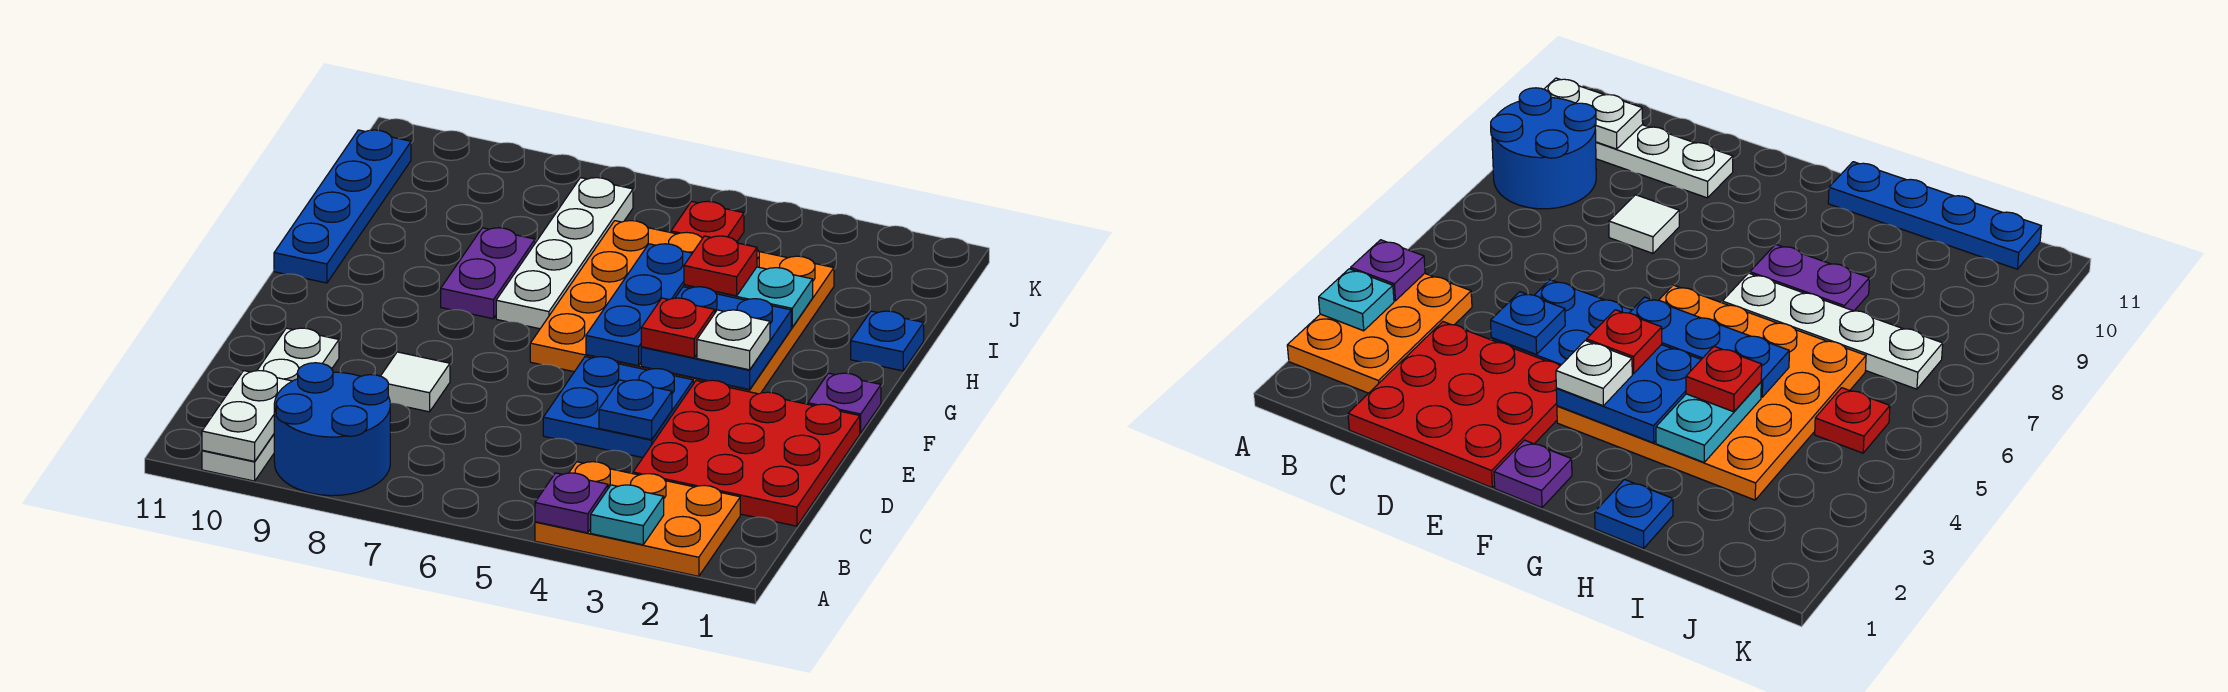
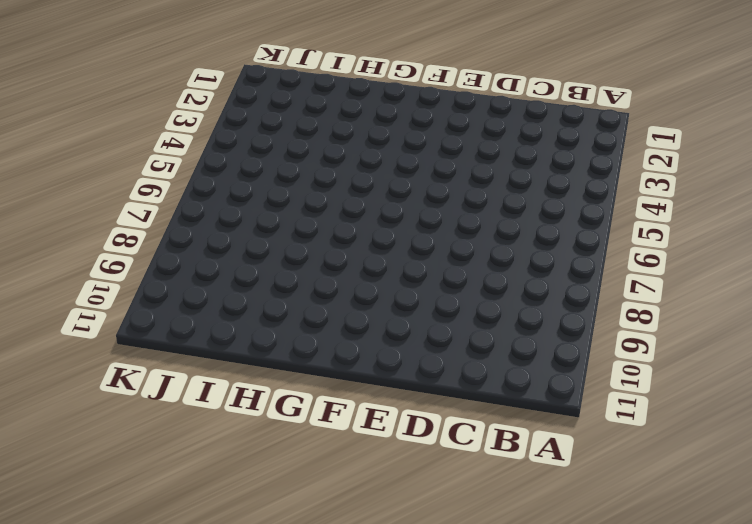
none -> orange 2x3 plate [535,462,740,576]
none -> blue 2x2 round brick [274,363,390,496]
none -> white 1x4 plate [202,328,339,481]

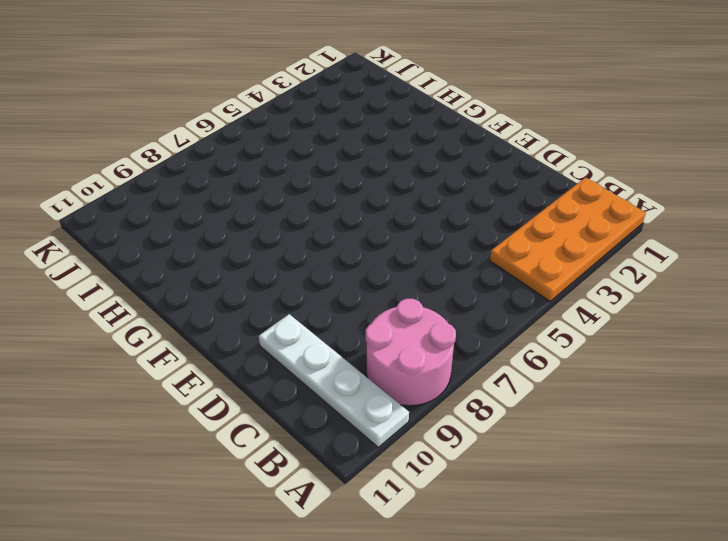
orange 2x4 plate [490,177,646,301] -> orange 2x3 plate [535,462,740,576]
pink 2x2 round brick [366,299,456,406] -> blue 2x2 round brick [274,363,390,496]
none -> red 3x3 plate [633,380,860,526]
none -> blue 2x2 plate [543,357,693,458]
none -> white 1x1 tile [381,352,450,412]

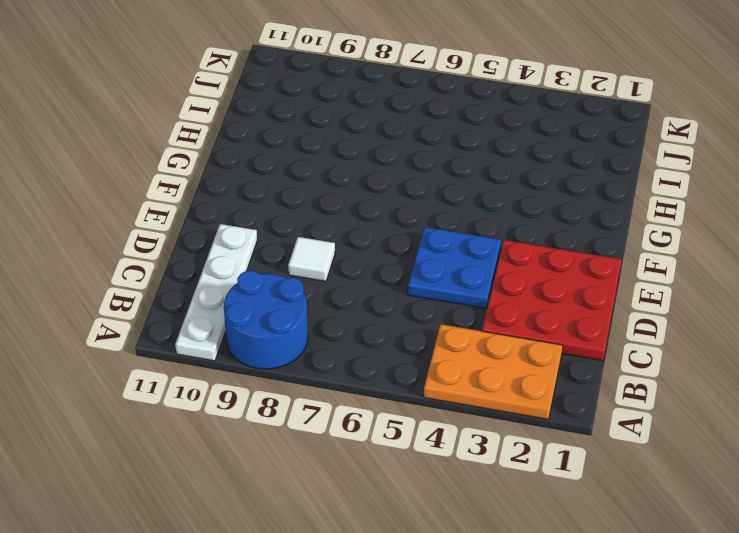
none -> purple 1x1 plate [808,373,881,433]
none -> orange 4x4 plate [530,221,834,394]
none -> white 1x4 plate [496,178,633,329]

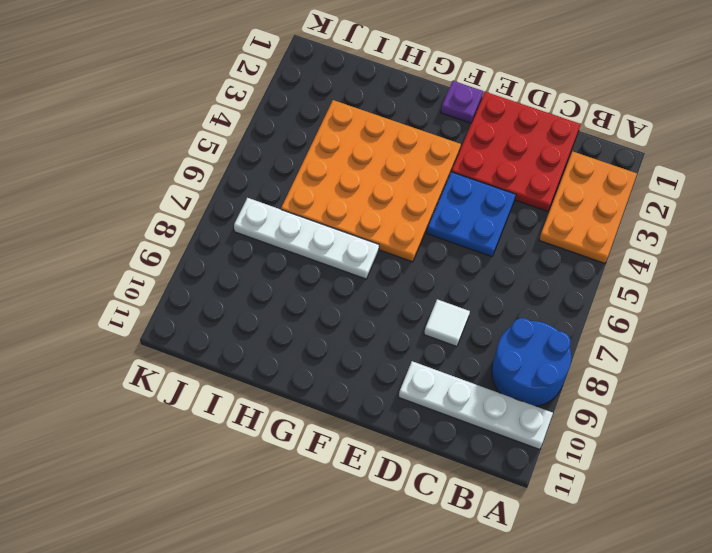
none -> purple 1x2 plate [441,228,535,319]
none -> blue 1x4 plate [274,130,411,283]
none -> blue 1x1 plate [851,311,924,371]

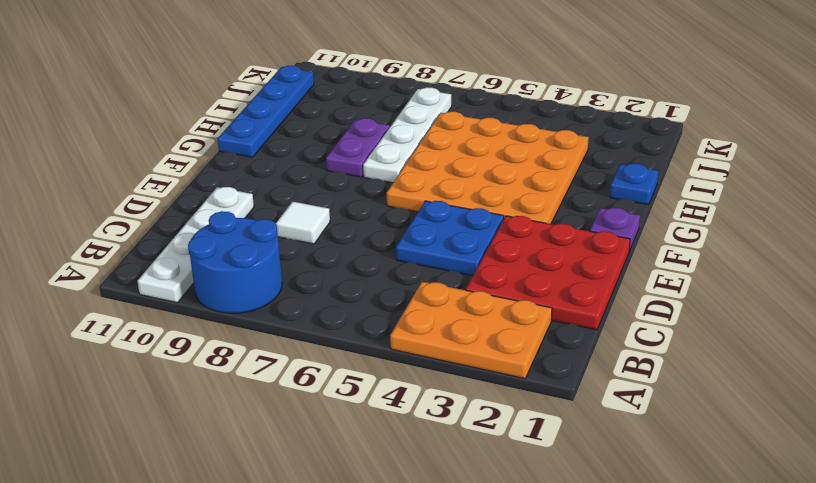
none -> red 1x1 plate [671,201,744,242]
none -> cyan 1x1 plate [591,485,664,545]
none -> purple 1x1 plate [535,473,608,533]

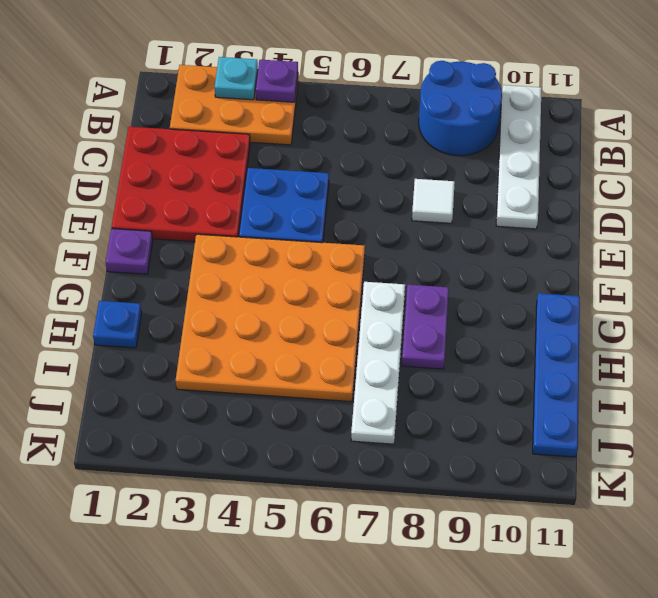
none -> red 1x1 plate [671,201,744,242]
none -> white 1x2 plate [202,371,292,461]
none -> blue 1x1 plate [599,380,672,440]

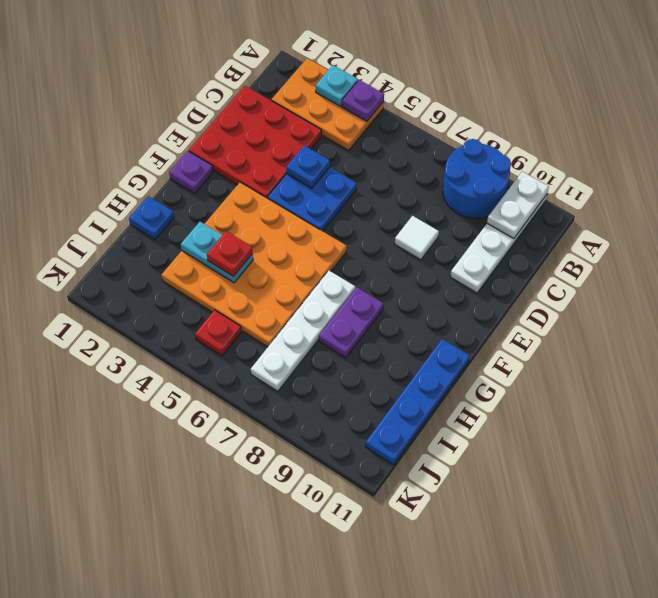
none -> blue 2x2 plate [641,287,791,390]
none -> blue 1x3 plate [586,244,692,366]
none -> white 1x1 plate [697,310,770,370]

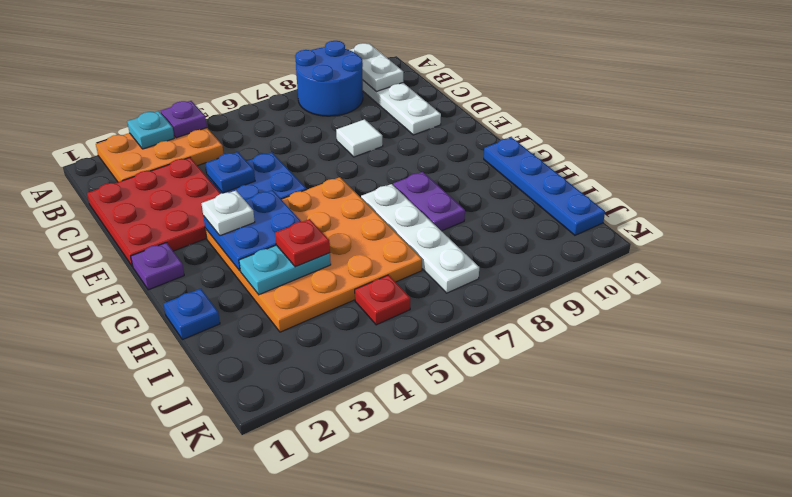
none -> blue 1x3 plate [586,244,692,366]
none -> red 1x1 plate [641,298,715,358]

